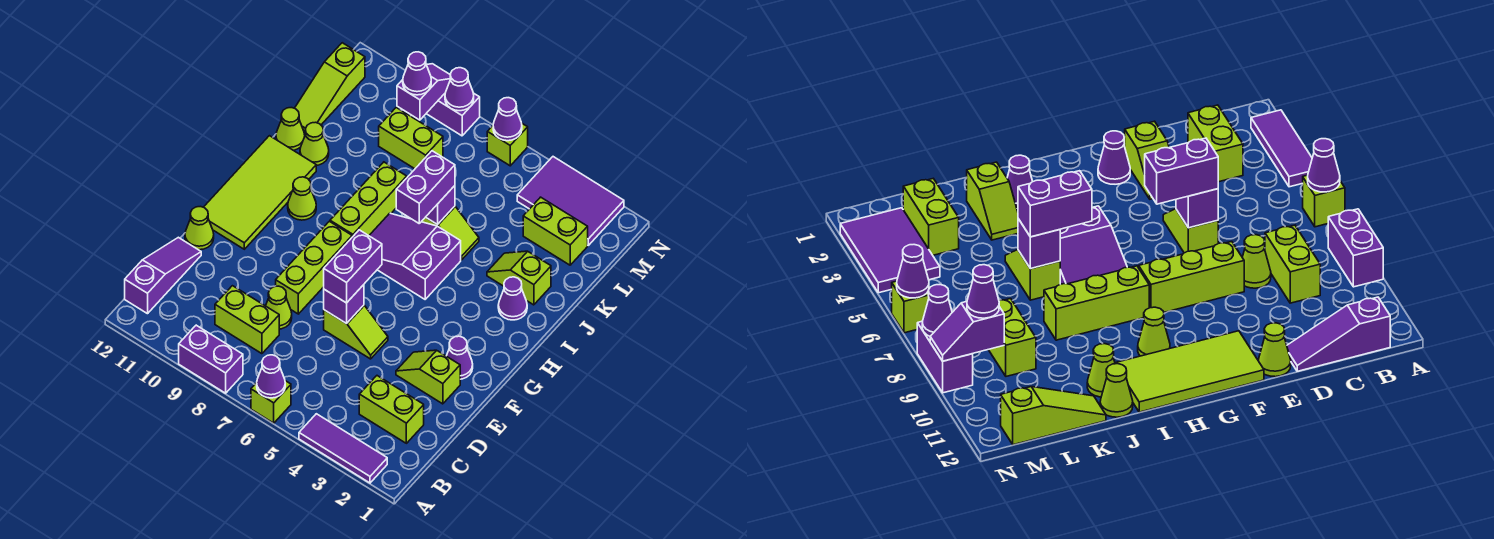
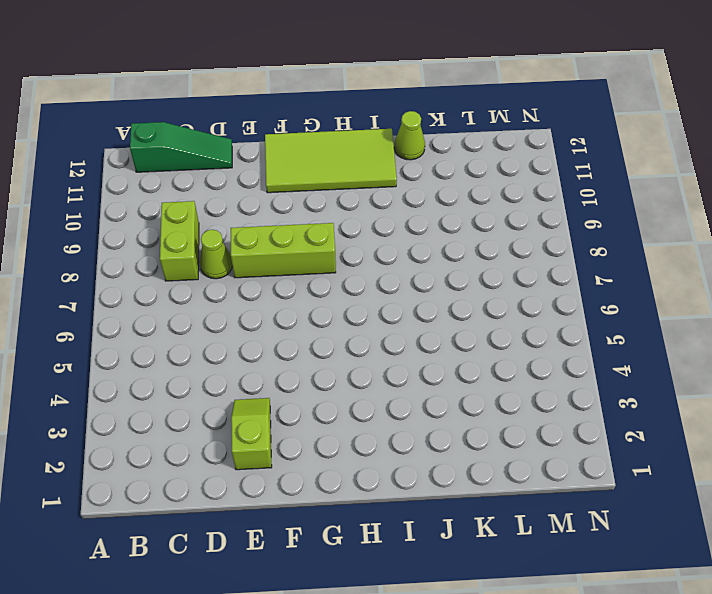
green 1x3 slope [130,122,232,172] -> purple 1x3 slope [125,237,201,314]
none -> purple 1x3 tile [299,414,387,483]
none -> lime 1x1 brick [251,381,291,423]
none -> purple 1x2 brick [179,325,243,393]
none -> lime 1x2 brick [359,376,424,443]

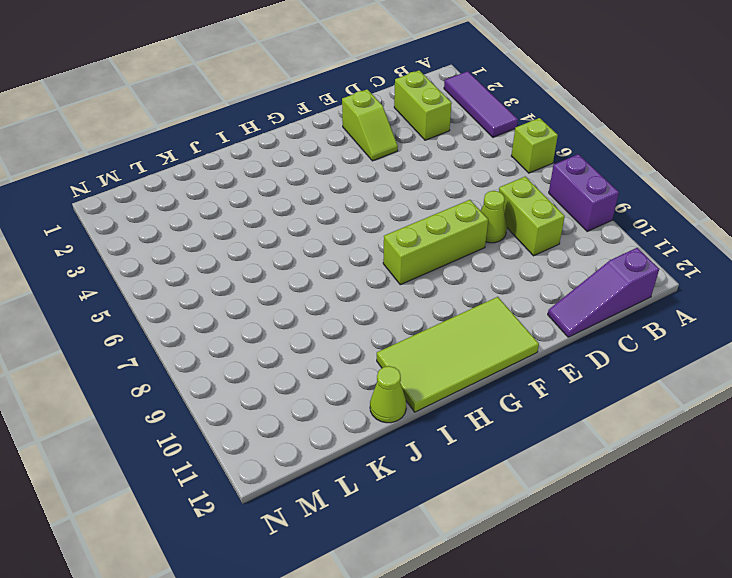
none -> lime 1x2 slope [324,305,388,359]
none -> lime 1x1 cone [185,207,214,250]
none -> purple 1x1 cone [447,336,473,379]
none -> purple 2x3 slope [369,213,461,299]

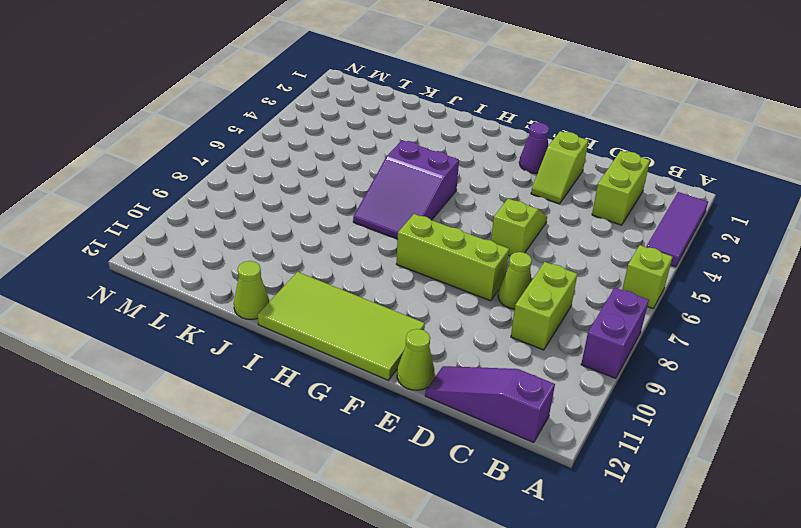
none -> lime 1x3 brick [330,162,407,237]
none -> lime 1x1 cone [288,177,316,220]
none -> purple 1x1 cone [498,277,527,320]
none -> lime 1x2 slope [487,251,551,305]

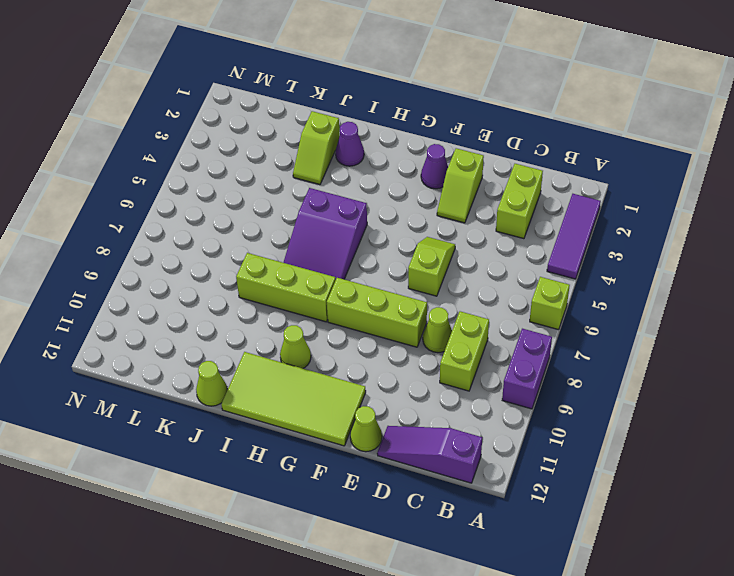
none -> lime 1x2 slope [422,206,479,260]
none -> lime 1x1 cone [300,122,329,165]
none -> lime 1x3 slope [295,43,365,131]
none -> lime 1x2 brick [523,197,588,265]

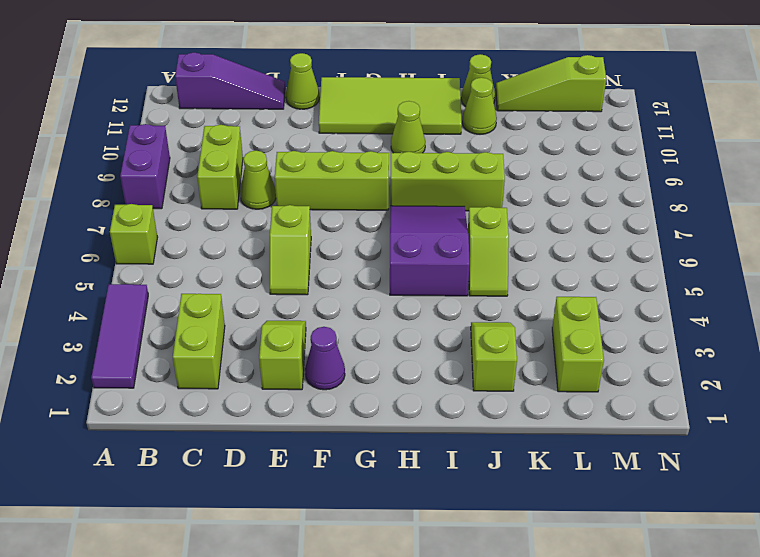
none -> purple 1x1 cone [498,277,527,320]
none -> lime 1x2 brick [379,107,443,169]
none -> purple 2x3 tile [517,157,624,245]
none -> lime 1x1 brick [487,124,528,166]

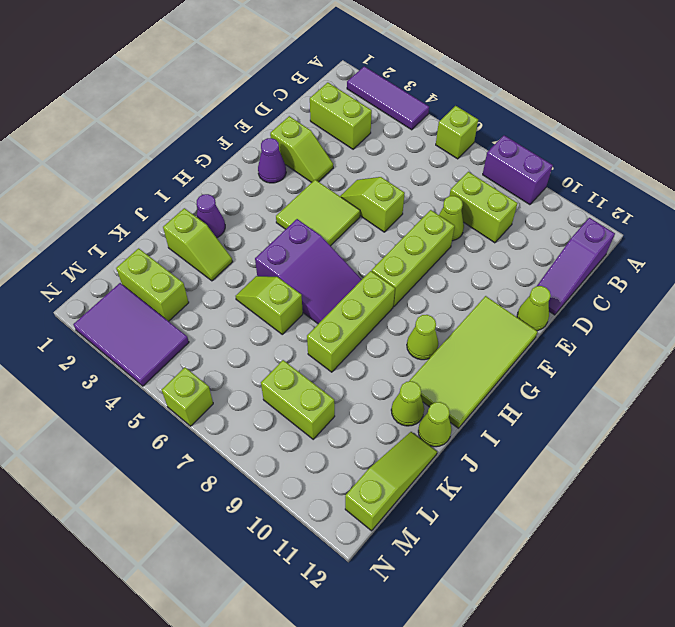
lime 2x2 tile [276,180,360,246] -> none
none -> purple 1x2 brick [426,93,480,136]
none -> purple 1x1 cone [257,355,285,398]
none -> purple 1x1 brick [324,285,364,324]
none -> purple 1x1 brick [426,186,455,225]

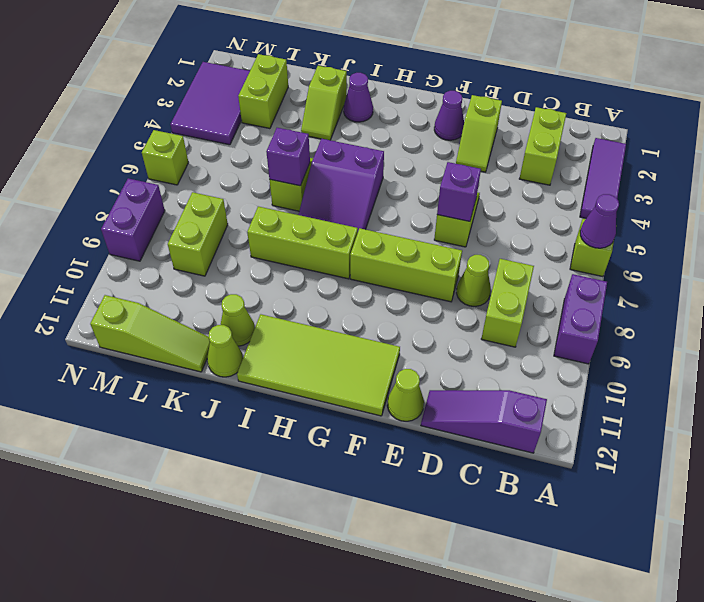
none -> lime 1x1 cone [288,177,316,220]
none -> purple 1x2 slope [397,64,451,120]
none -> purple 1x1 cone [493,98,522,141]
none -> purple 1x1 cone [445,68,474,111]

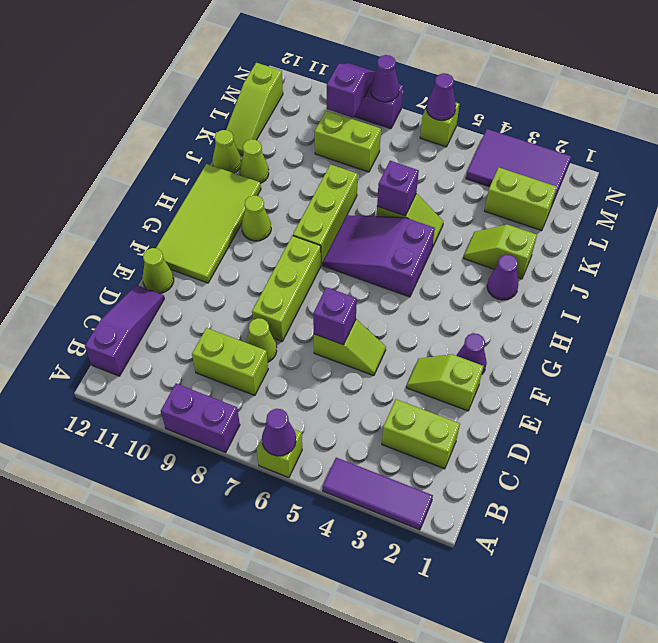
none -> purple 1x2 brick [324,230,382,303]
none -> purple 1x2 brick [396,151,455,223]
none -> purple 1x1 cone [403,52,431,95]

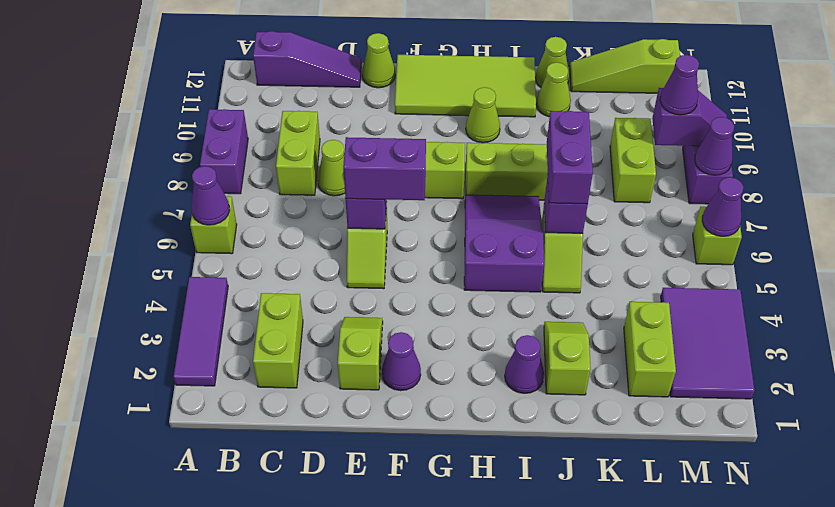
purple 1x2 brick [547,111,593,204] -> purple 1x2 brick turned to [396,151,455,223]

